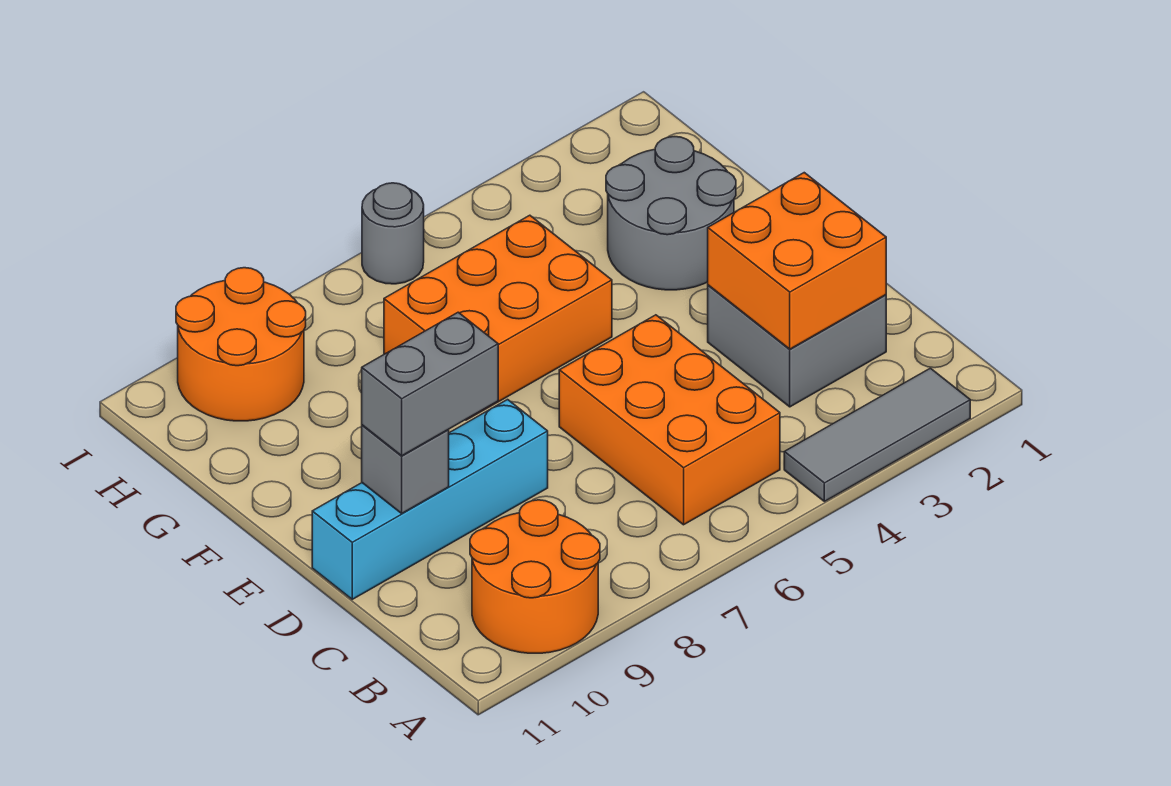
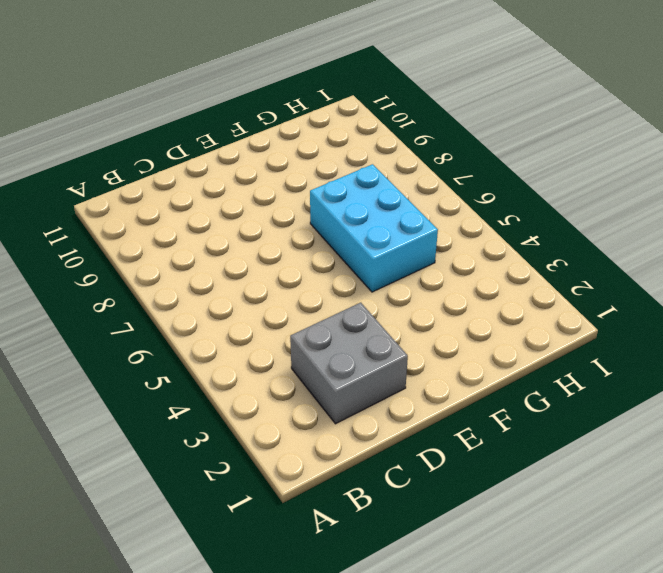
cyan 2x3 brick [310,164,438,292] -> orange 2x3 brick [384,215,612,420]
none -> grey 1x3 tile [784,368,970,501]
none -> orange 2x2 round brick [470,500,600,653]
none -> orange 2x3 brick [559,315,780,525]

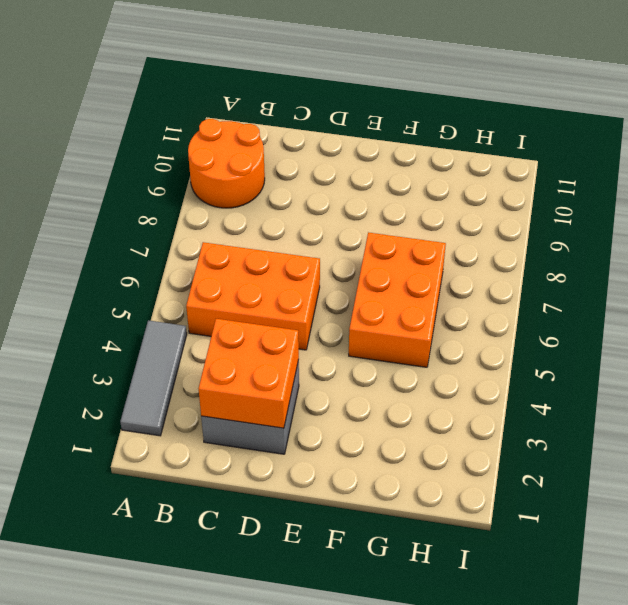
none -> cyan 1x4 brick [312,400,548,599]
none -> grey 2x2 round brick [606,137,736,290]
none -> orange 2x2 round brick [176,268,306,421]

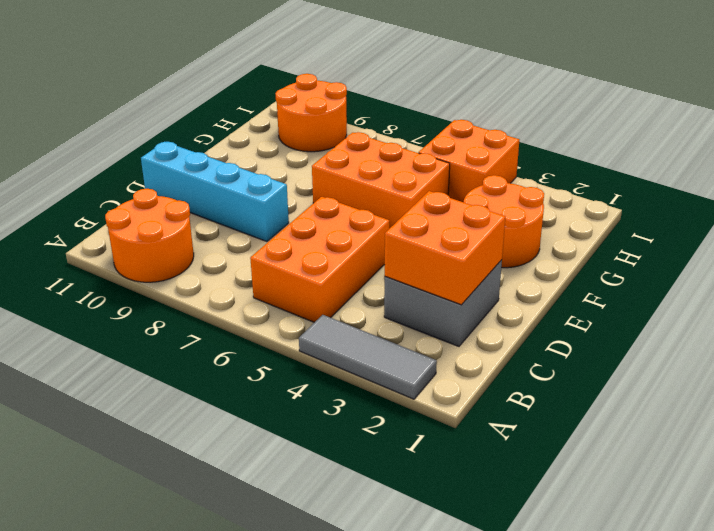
orange 2x2 round brick [464,175,544,268] -> grey 2x2 round brick [606,137,736,290]
orange 2x2 brick [419,120,519,202] -> none
none -> grey 1x1 round brick [362,183,424,284]
none -> grey 1x1 brick [362,425,449,513]
none -> grey 1x2 brick [362,312,498,456]

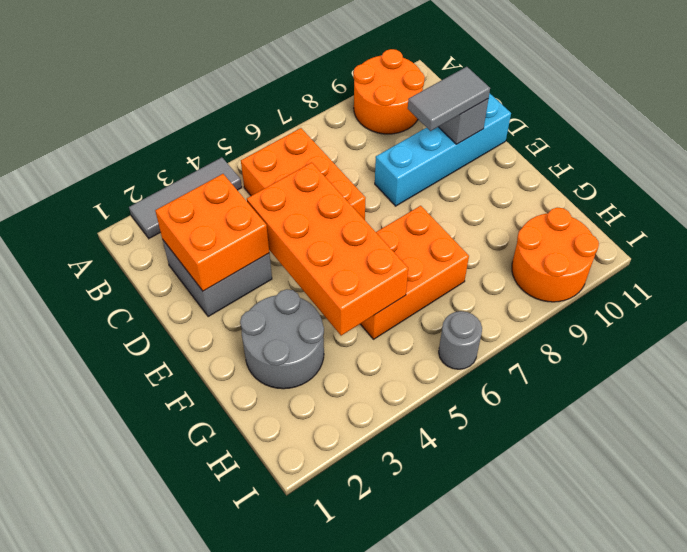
orange 2x4 brick [247,162,408,336] -> none
grey 1x2 tile [408,67,490,131] -> grey 1x2 brick [362,312,498,456]

